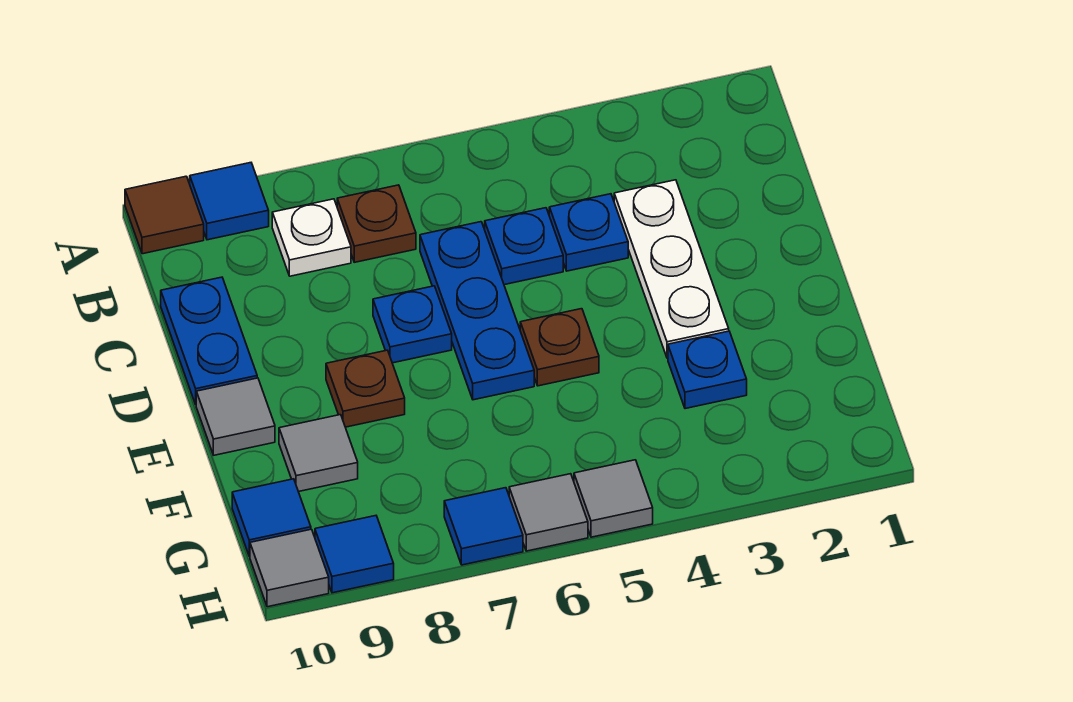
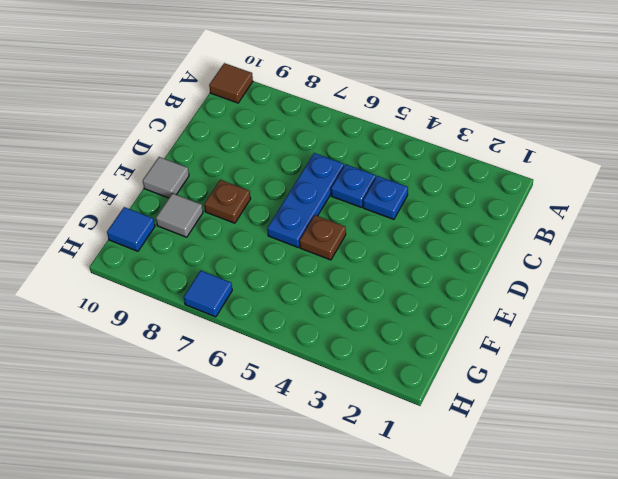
none -> blue 1x1 tile [190,163,269,240]
none -> brown 1x1 plate [337,185,416,262]
none -> white 1x1 plate [272,199,351,276]

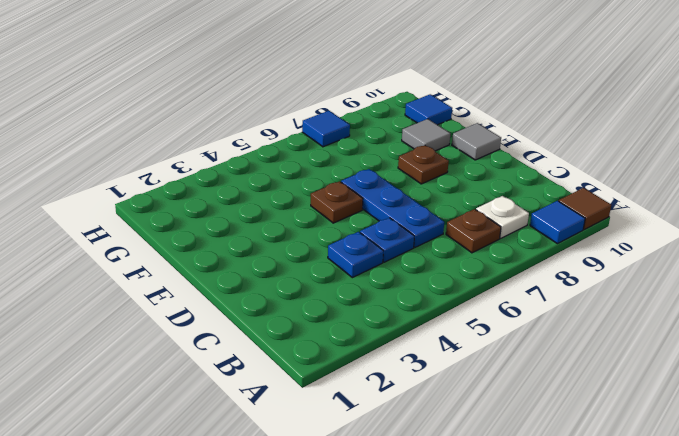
none -> white 1x3 plate [614,180,729,358]
none -> blue 1x2 plate [161,277,257,404]
none -> blue 1x1 plate [373,286,452,363]

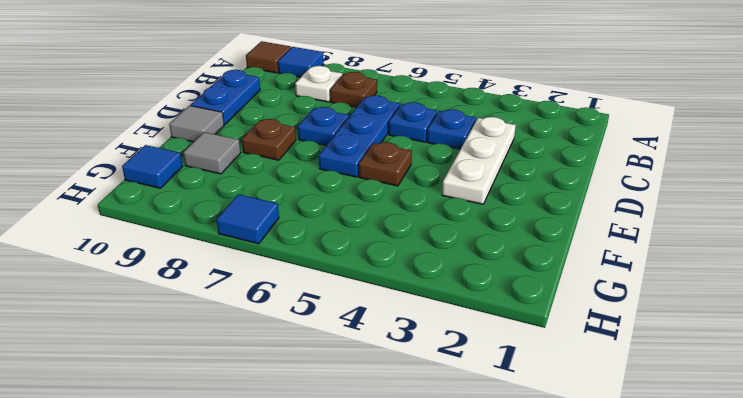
none -> blue 1x1 plate [668,331,747,409]
none -> grey 1x1 tile [574,460,653,537]
none -> grey 1x1 tile [509,474,588,551]

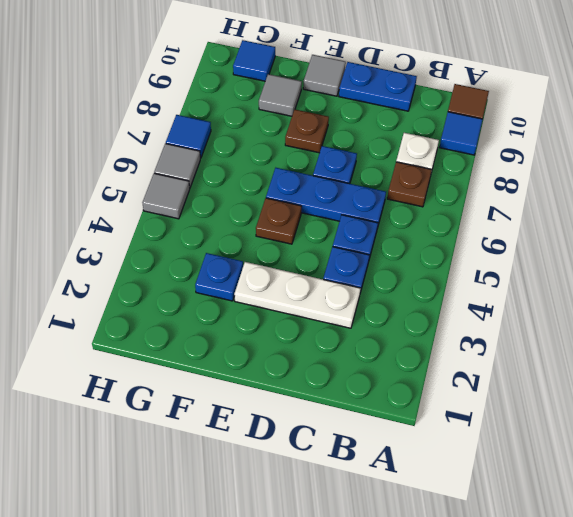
none -> blue 1x1 tile [315,516,394,593]
none -> grey 1x1 tile [250,529,329,607]

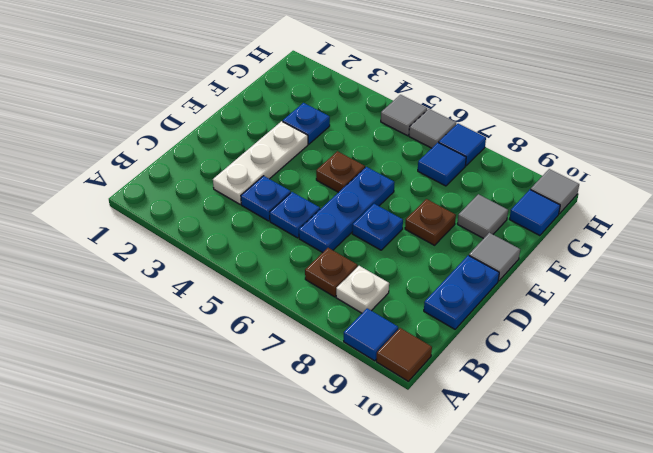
blue 1x1 tile [418,143,466,186] -> blue 1x1 tile moved to [315,516,394,593]

